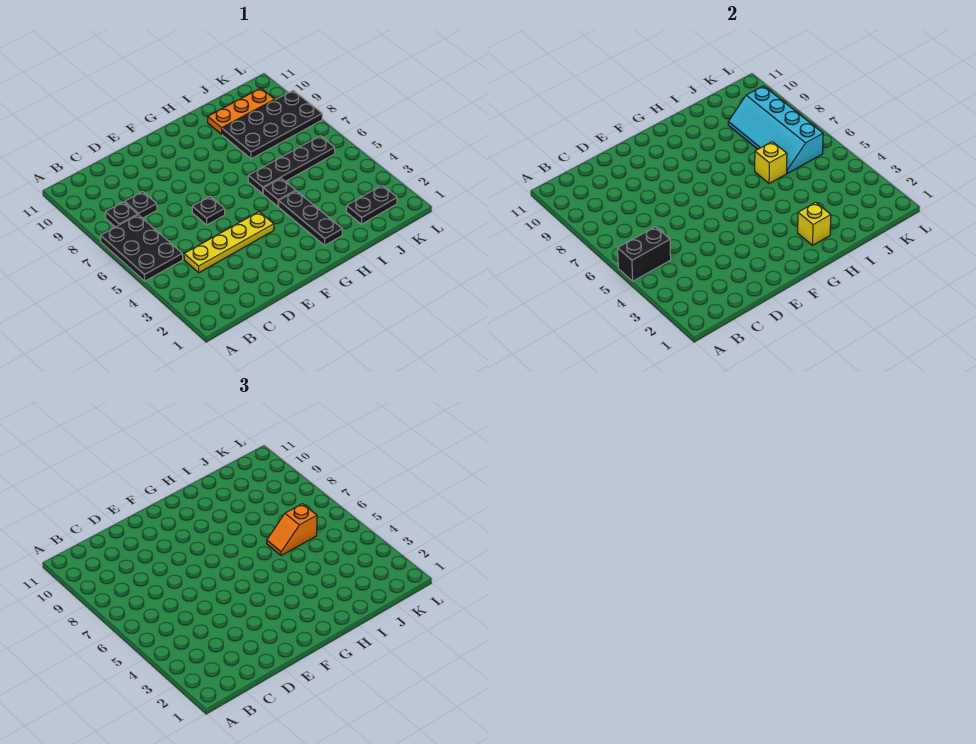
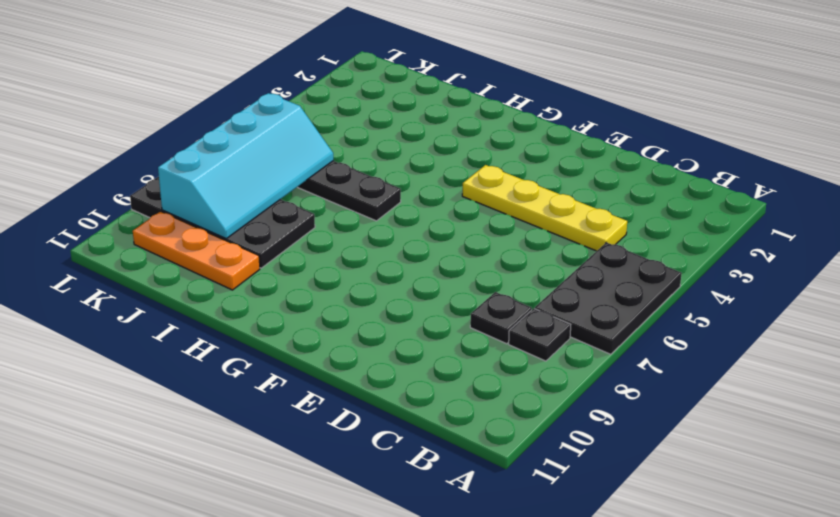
none -> black 1x1 plate [192,197,225,225]
none -> black 1x3 plate [279,191,342,245]
none -> black 1x1 plate [263,178,296,206]

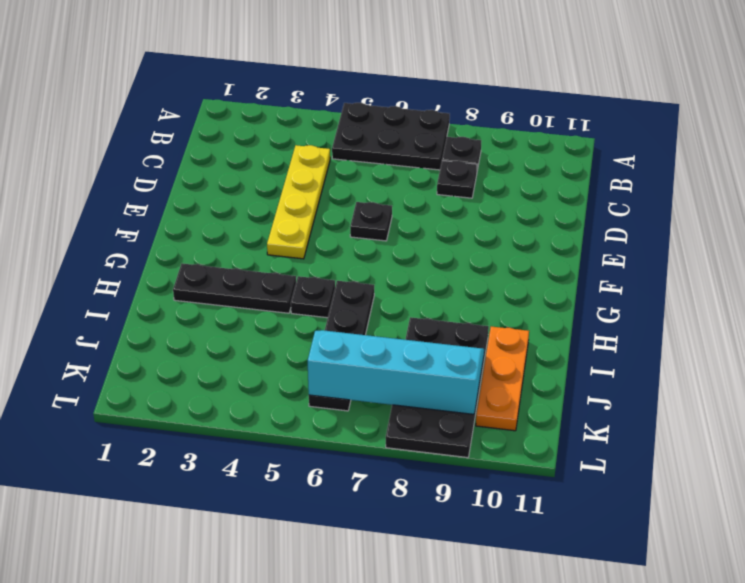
none -> black 1x2 plate [346,186,397,224]
none -> black 1x2 brick [618,227,671,281]
none -> yellow 1x1 brick [798,202,831,245]

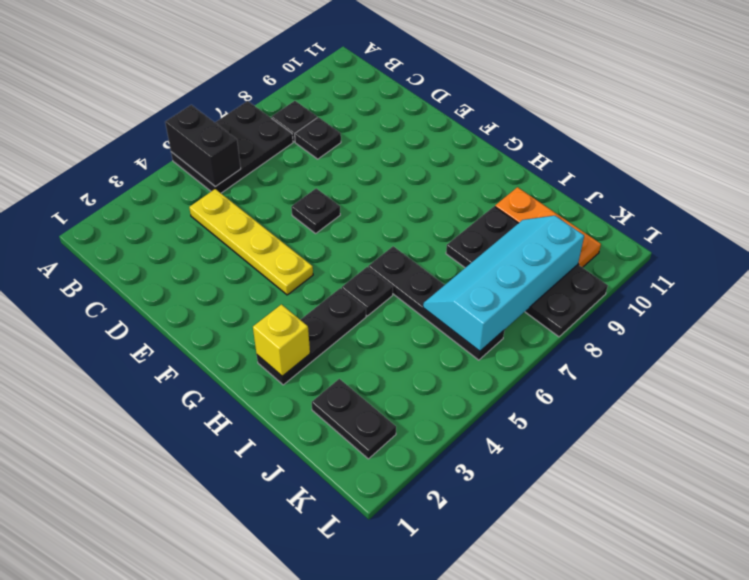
none -> yellow 1x1 brick [755,142,787,184]
none -> orange 1x2 slope [267,504,317,556]

